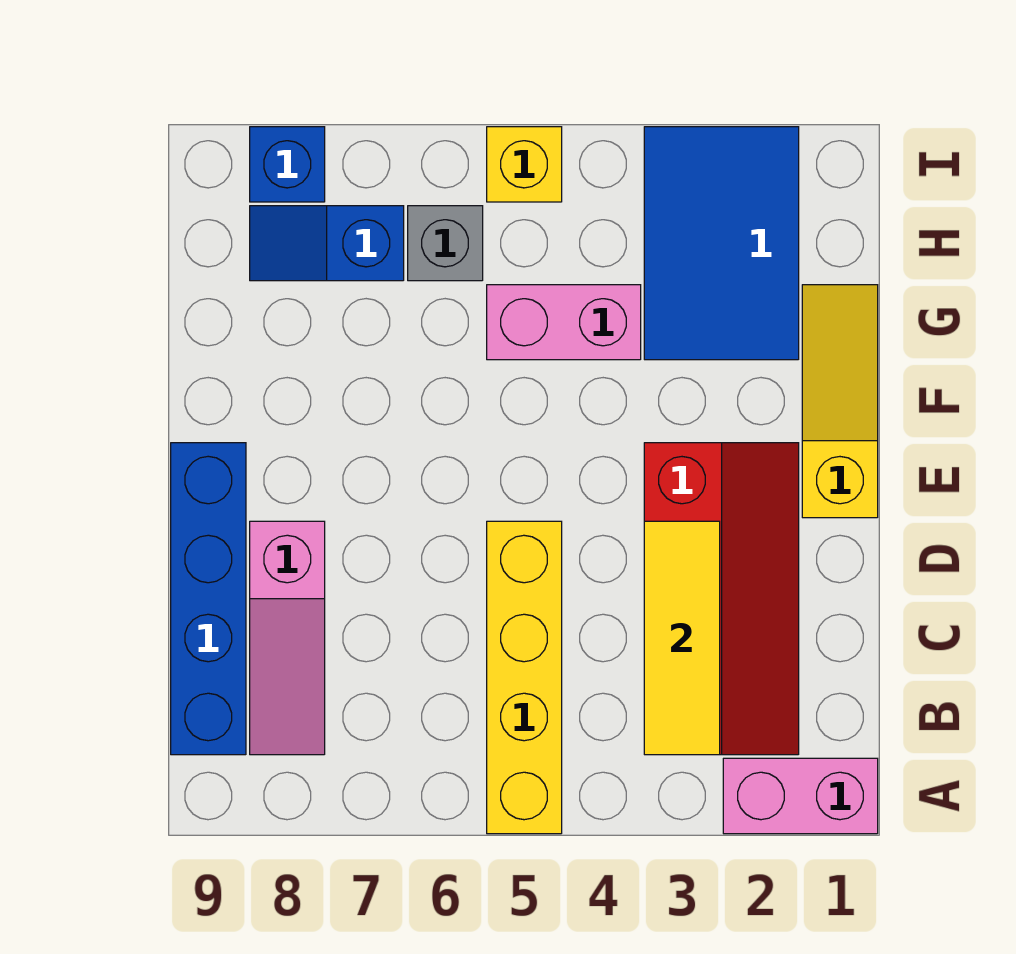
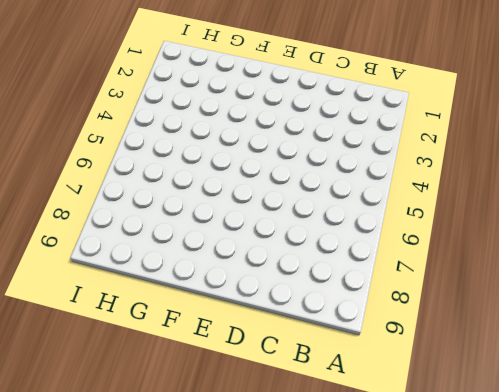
none -> pink 1x2 brick [723,758,878,834]
none -> yellow 1x4 brick [487,521,562,834]
none -> red 2x4 slope [644,443,799,755]

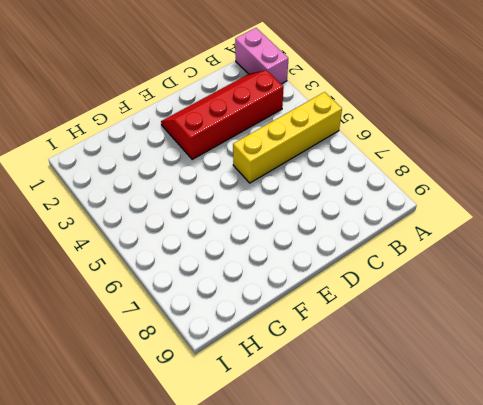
none -> pink 1x3 slope [250,521,325,755]
none -> blue 1x4 brick [171,443,246,755]
none -> yellow 1x3 slope [802,285,878,518]

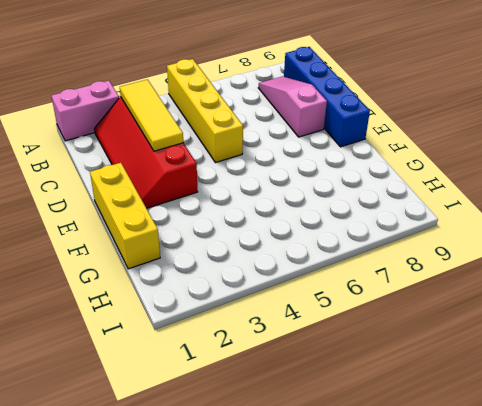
yellow 1x3 brick [90,163,160,269] -> yellow 1x3 slope [802,285,878,518]
none -> blue 2x3 tile [644,127,799,360]
none -> pink 1x2 brick [487,285,641,360]
none -> grey 1x1 brick [408,206,483,281]

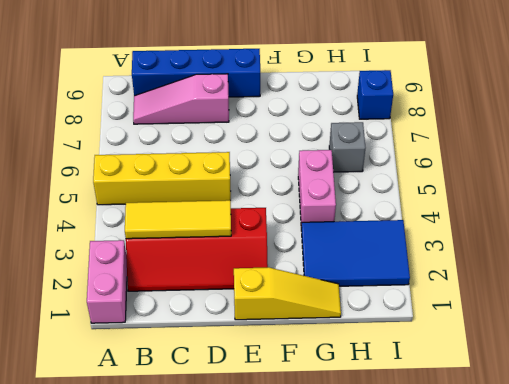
none -> blue 1x2 slope [250,206,404,281]
none -> yellow 1x1 brick [487,127,562,202]

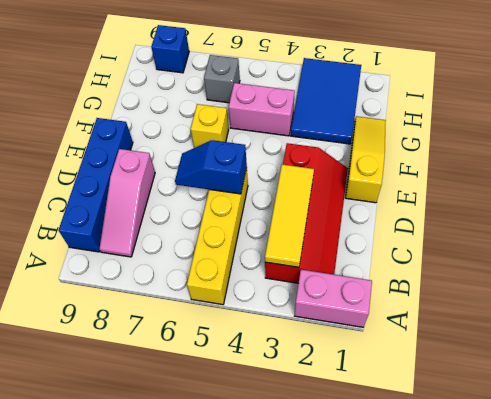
blue 1x2 slope [175,140,247,194] -> blue 1x2 slope moved to [250,206,404,281]
yellow 1x1 brick [191,104,229,148] -> yellow 1x1 brick moved to [487,127,562,202]

